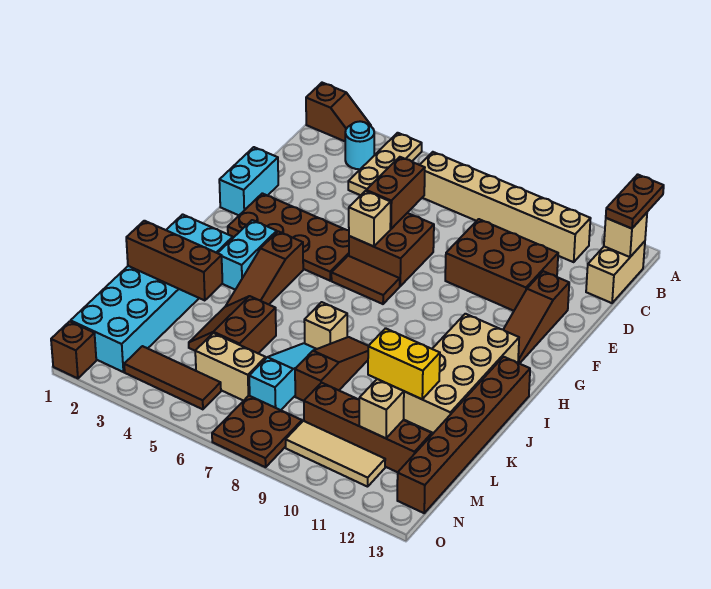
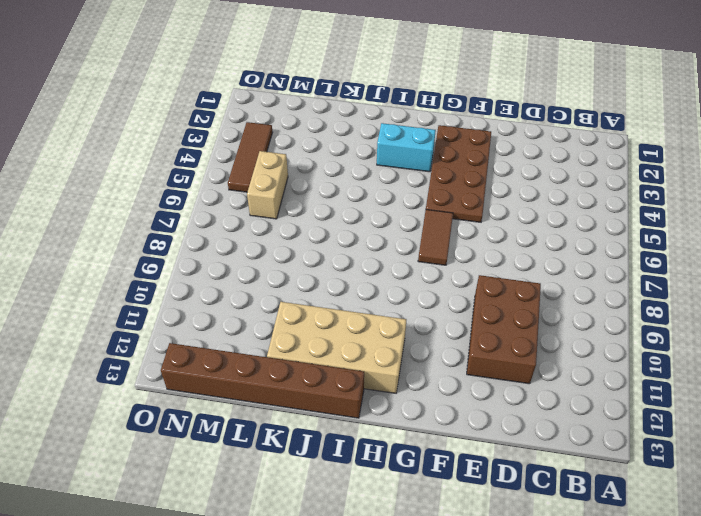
none -> brown 1x2 slope [306,83,371,141]
none -> tan 1x3 plate [348,133,422,195]
none -> cyan 1x1 round brick [345,121,374,169]
none -> tan 1x6 brick [420,152,591,262]

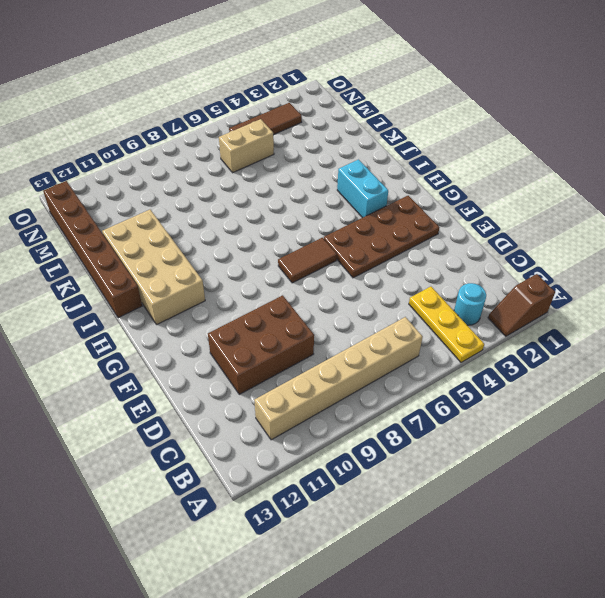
yellow 1x3 plate [409,287,484,363] -> tan 1x3 plate [348,133,422,195]
none -> tan 1x2 brick [586,241,645,303]
none -> cyan 1x2 brick [219,147,278,215]
none -> brown 2x2 brick [349,213,434,286]
none -> brown 1x3 slope [503,271,569,364]

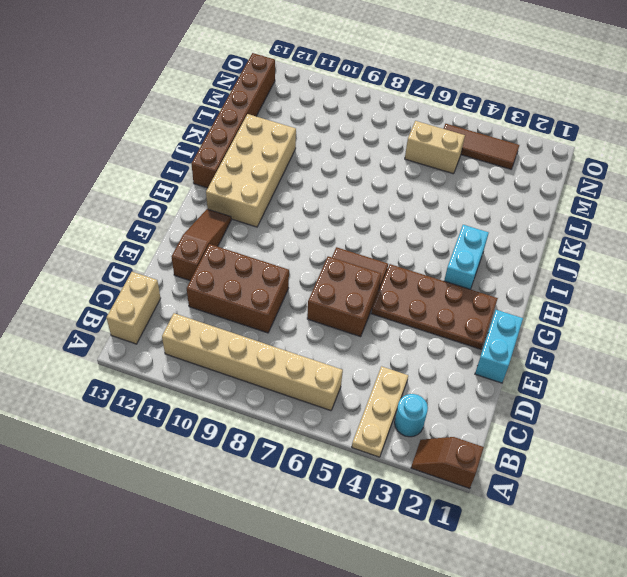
none -> brown 1x3 slope [226,231,303,306]
none -> cyan 2x6 brick [71,214,233,372]
none -> tan 1x1 brick [304,302,347,349]
none -> brown 1x3 slope [295,337,368,401]

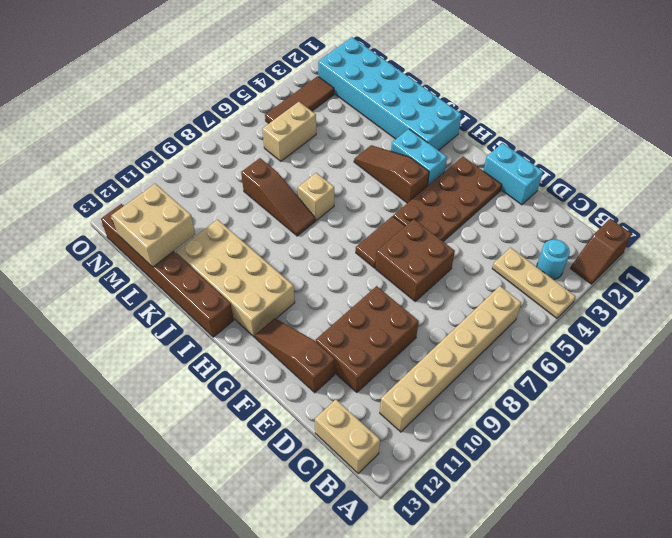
tan 2x2 brick [111,184,195,267] -> none
none -> brown 2x2 slope [189,296,276,353]
none -> cyan 1x3 slope [249,343,316,410]
none -> brown 1x4 brick [304,383,432,472]
none -> brown 2x2 plate [212,396,302,467]

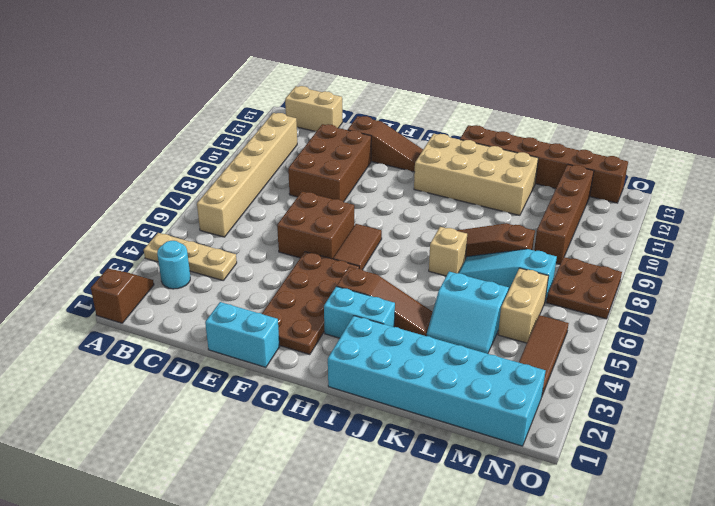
cyan 2x2 slope [427,272,509,354] -> brown 2x2 slope [189,296,276,353]
none -> tan 1x3 tile [286,421,385,487]
none -> brown 1x1 brick [51,321,96,378]
none -> tan 1x1 brick [604,213,647,257]
none -> brown 1x2 brick [366,157,425,229]

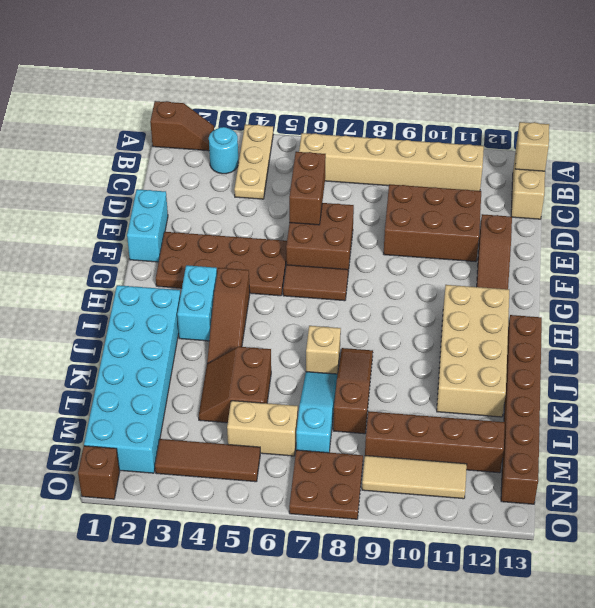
none -> tan 1x1 brick [349,191,391,247]
none -> brown 1x3 brick [126,221,222,301]
none -> yellow 1x2 brick [368,328,440,399]
none -> tan 1x1 brick [359,379,404,438]

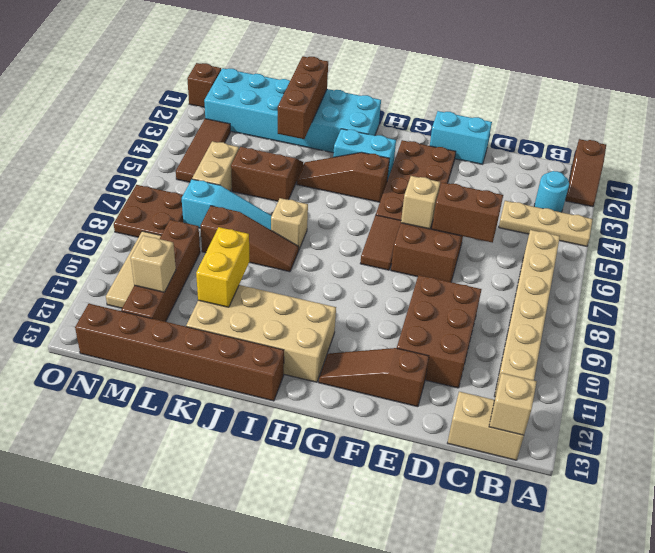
none -> brown 1x2 plate [606,174,664,229]

